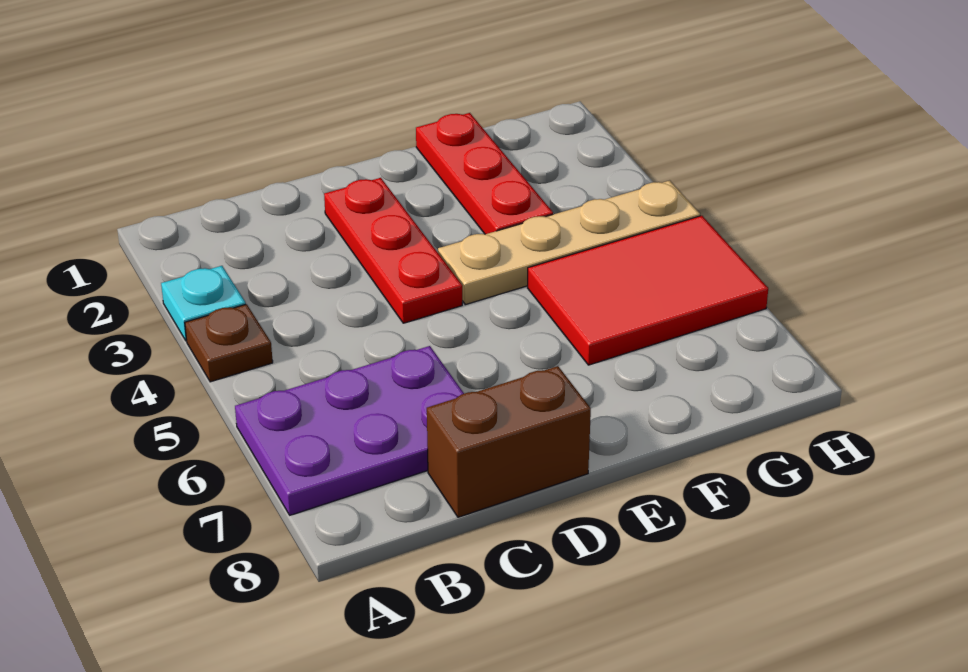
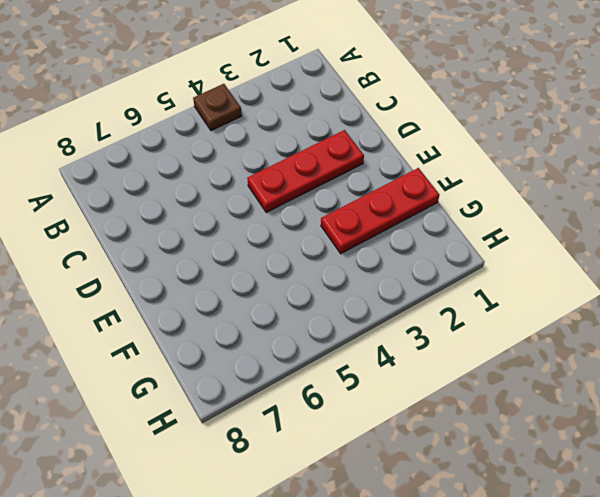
none -> cyan 1x1 plate [161,266,246,341]
none -> purple 2x3 plate [235,346,464,515]

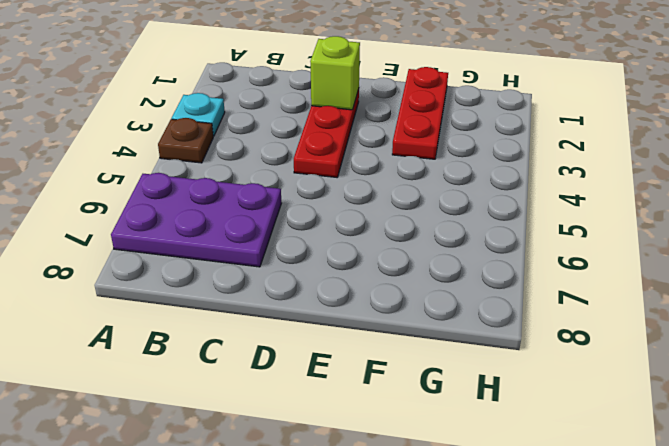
lime 1x1 brick [310,36,360,110] -> none
none -> brown 1x2 brick [427,366,591,517]
none -> tan 1x4 plate [438,180,700,305]

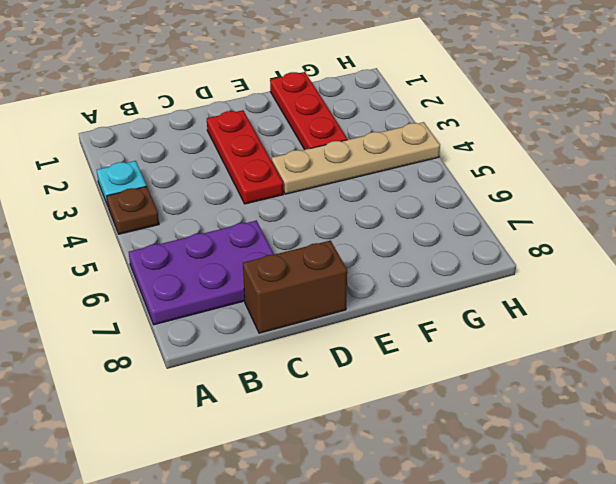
none -> red 2x3 tile [528,216,768,365]

